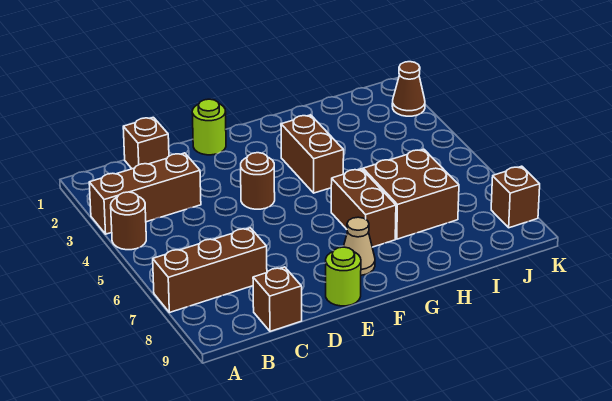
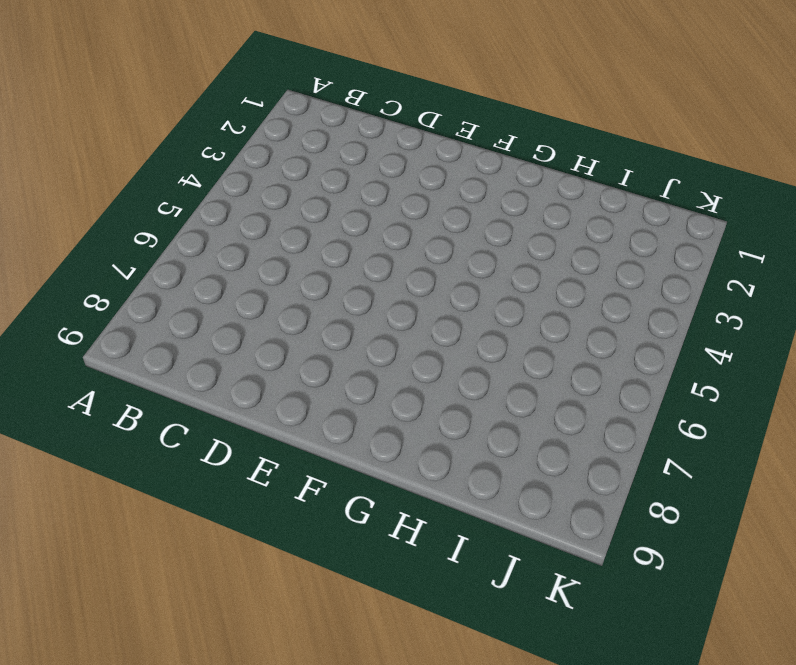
none -> brown 1x3 brick [89,153,201,234]
none -> brown 1x1 round brick [111,192,146,250]
none -> brown 1x3 brick [153,228,267,313]

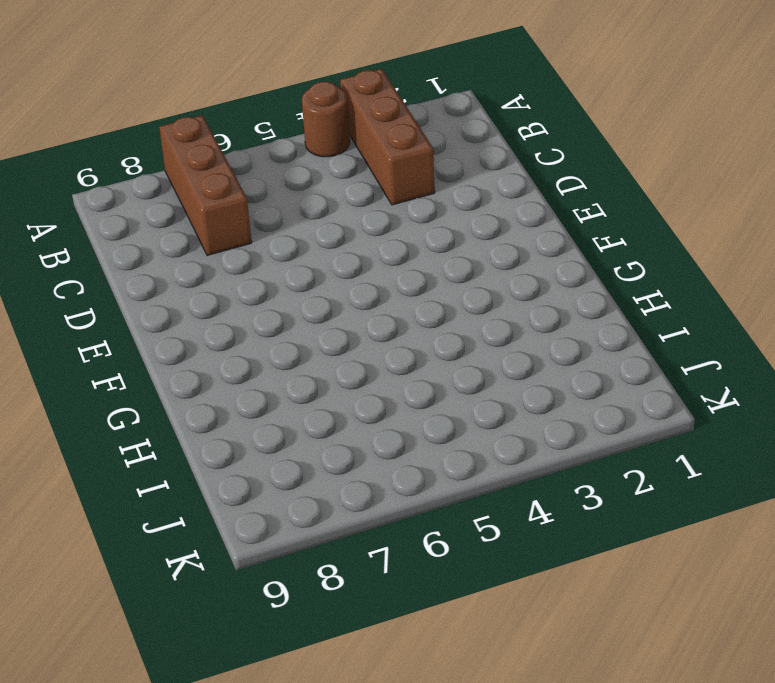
none -> brown 1x1 brick [123,117,169,169]
none -> brown 1x1 brick [253,267,302,331]
none -> lime 1x1 round brick [192,99,226,155]

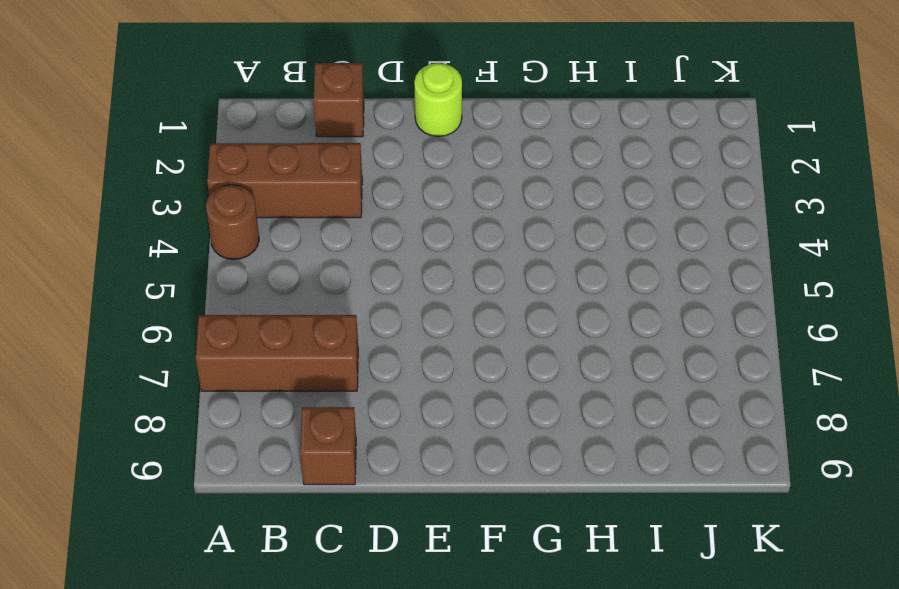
none -> brown 1x1 round brick [241,153,275,209]
none -> lime 1x1 round brick [326,247,361,306]
none -> tan 1x1 cone [343,217,375,275]

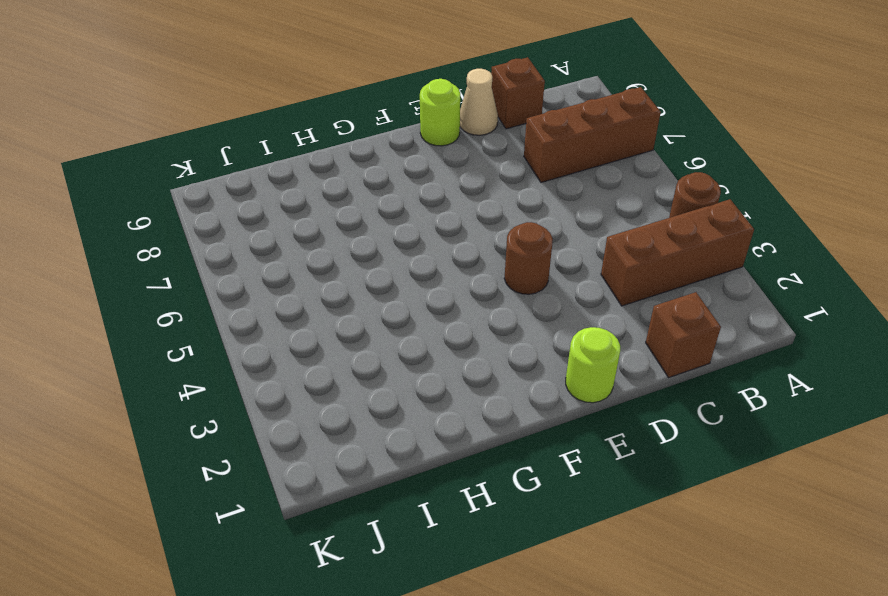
tan 1x1 cone [460,69,498,135] -> tan 1x1 cone moved to [343,217,375,275]
none -> brown 1x2 brick [281,115,344,193]
none -> brown 1x2 brick [331,169,396,247]
none -> brown 2x2 brick [363,149,459,239]

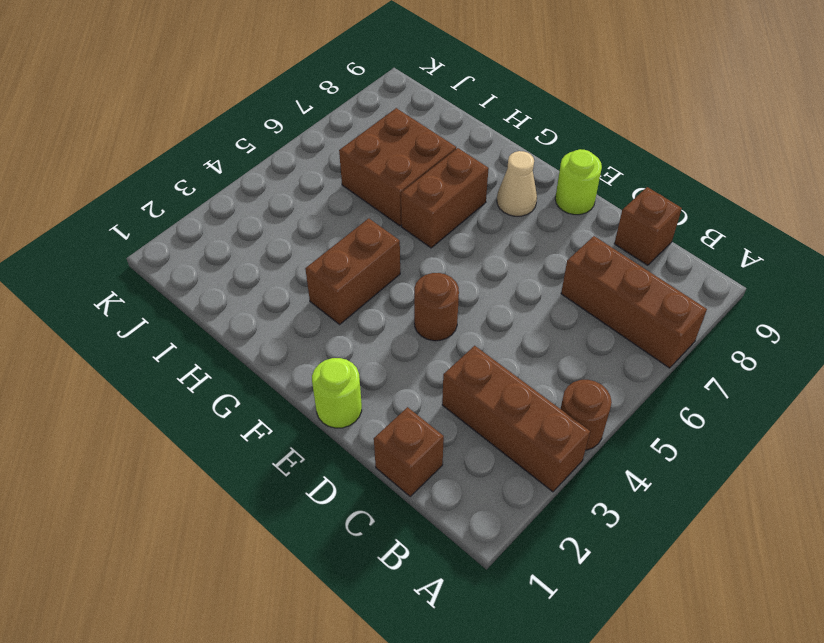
none -> brown 1x1 cone [392,62,425,116]
none -> brown 1x1 brick [491,166,540,228]

